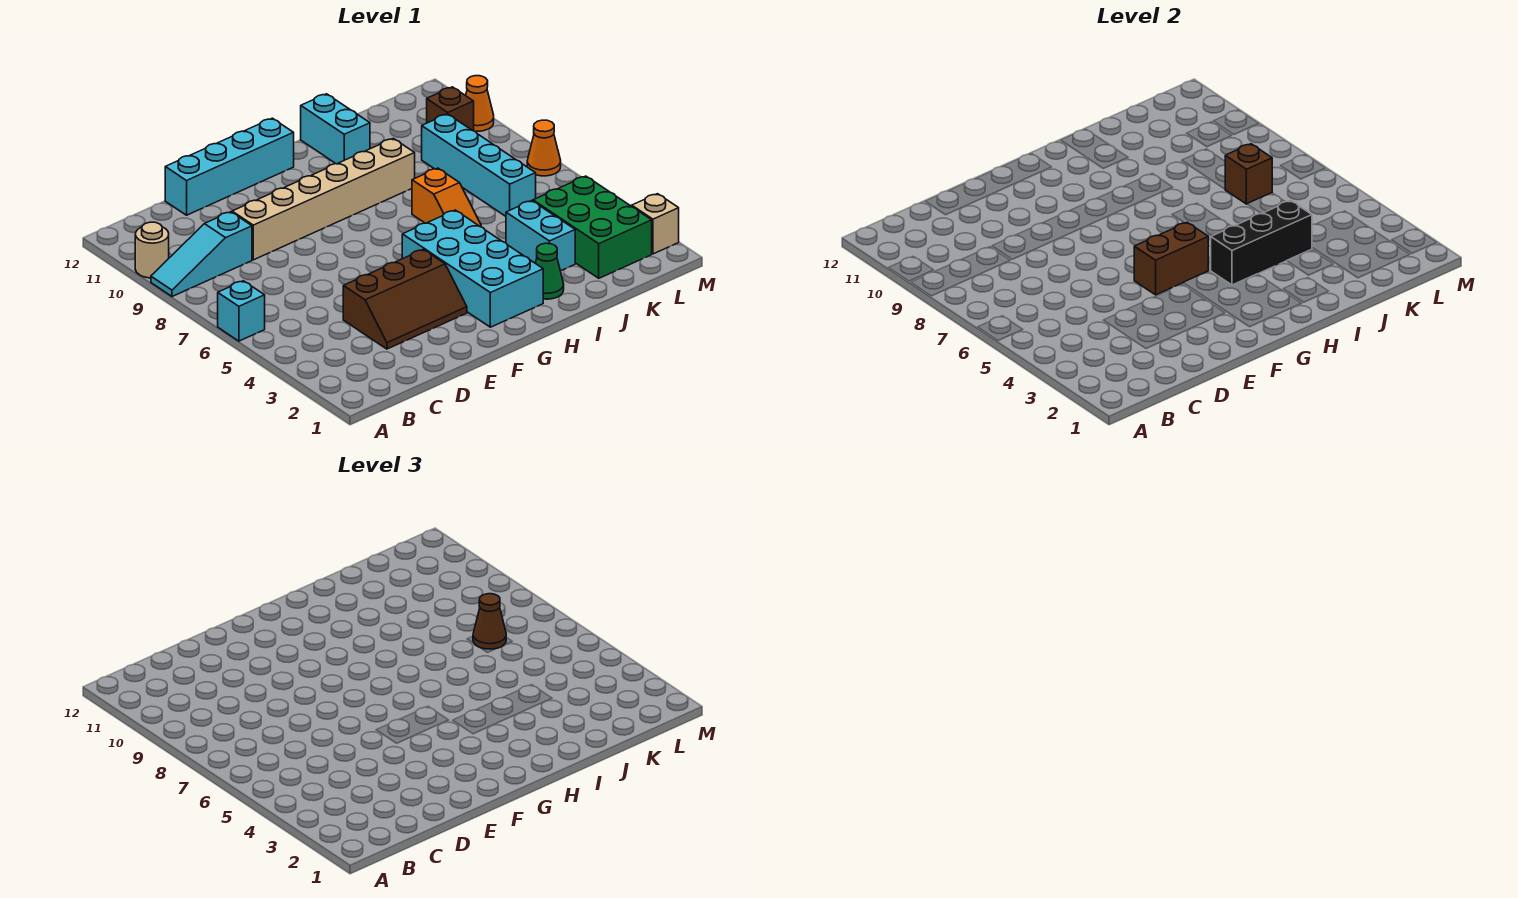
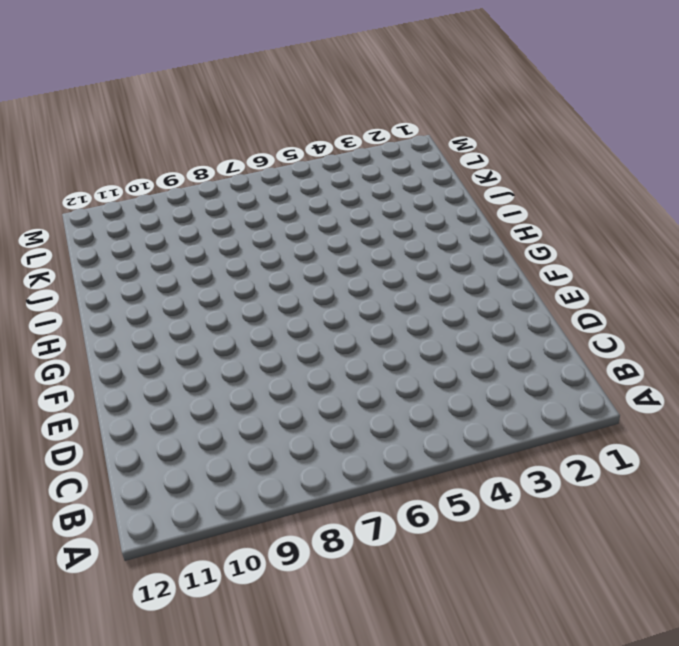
none -> cyan 1x1 brick [218,281,265,341]
none -> cyan 1x3 slope [151,212,252,297]
none -> tan 1x1 round brick [135,222,169,278]

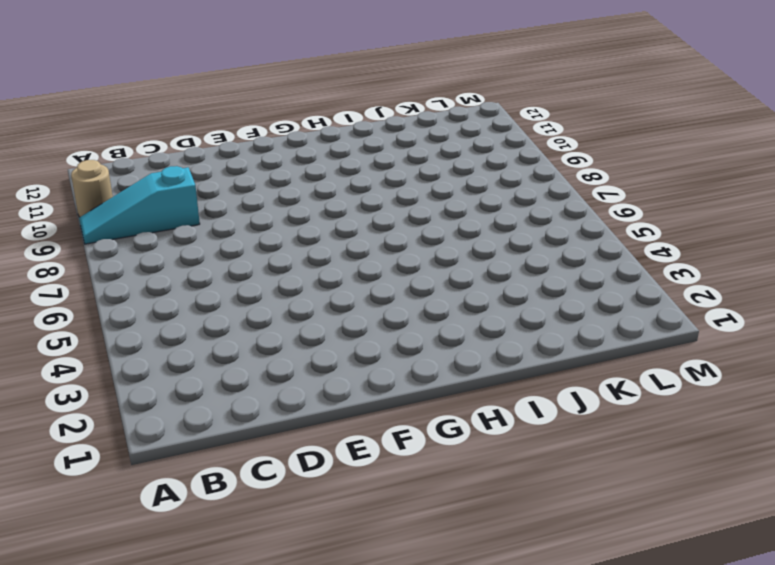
none -> cyan 1x1 brick [218,281,265,341]
none -> brown 2x3 slope [343,249,467,349]
none -> tan 1x6 brick [232,138,415,260]

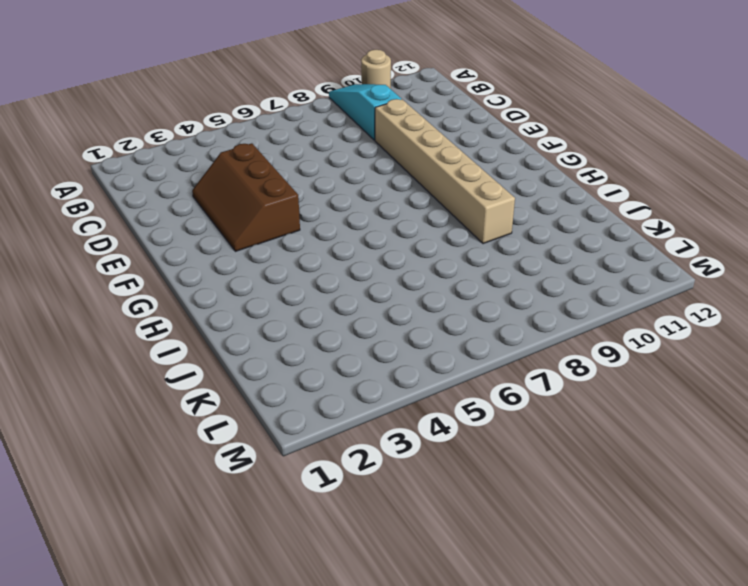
none -> cyan 1x1 brick [218,281,265,341]
none -> cyan 1x4 brick [165,118,294,215]
none -> cyan 2x4 brick [402,210,543,327]

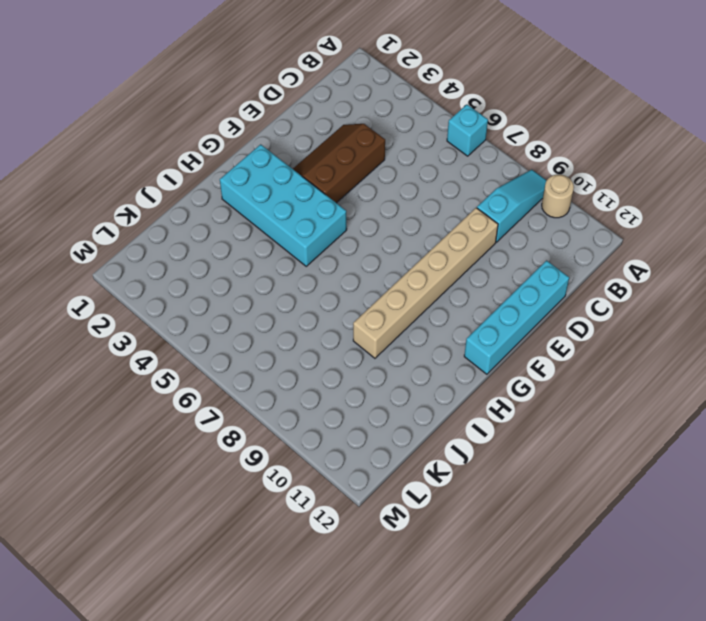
none -> green 1x1 cone [535,243,564,299]
none -> orange 1x2 slope [412,168,481,227]
none -> cyan 1x2 brick [301,94,370,164]

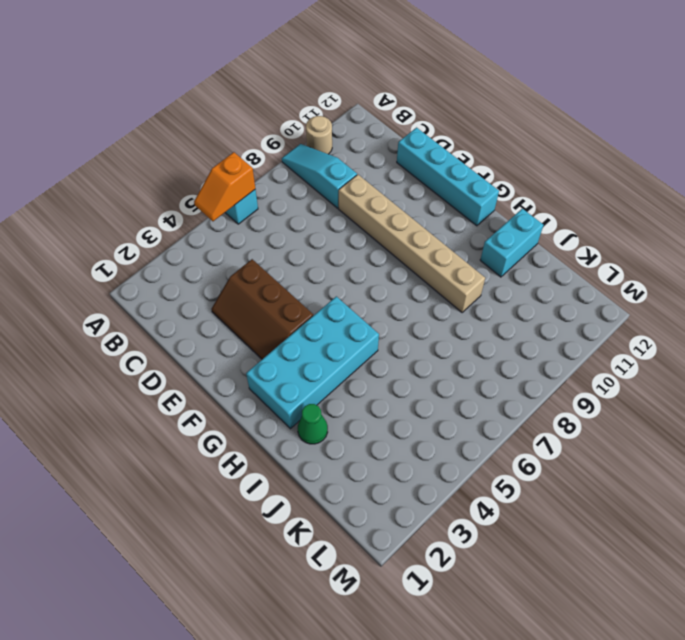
orange 1x2 slope [194,152,255,221] -> orange 1x2 slope moved to [412,168,481,227]
none -> cyan 1x2 brick [506,201,575,271]
none -> green 2x3 brick [533,176,652,278]
none -> cyan 1x4 brick [422,114,536,216]

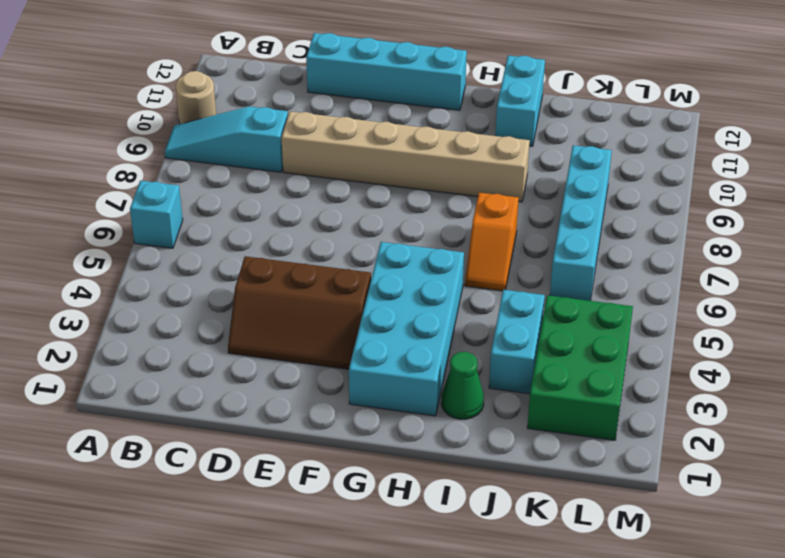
none -> brown 1x1 brick [427,87,474,131]
none -> tan 1x1 brick [632,194,679,254]
none -> orange 1x1 cone [527,120,561,176]

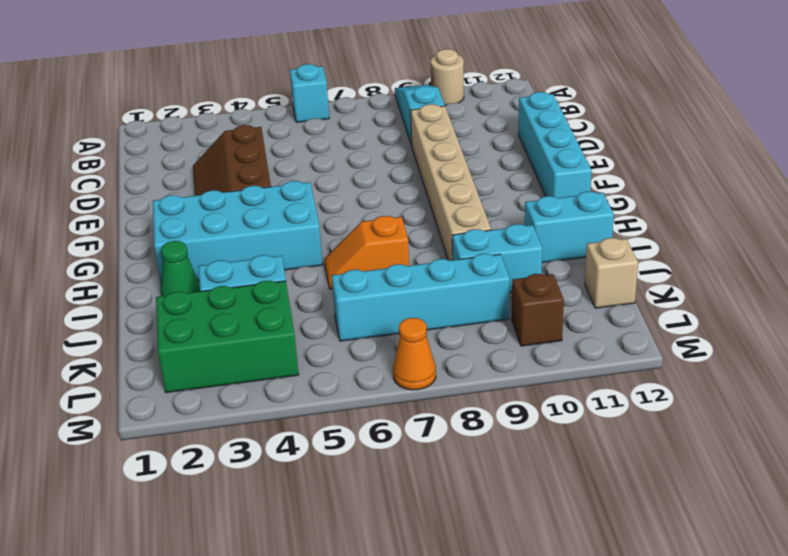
cyan 1x2 brick [452,224,542,292] -> none
tan 1x1 brick [585,238,638,308] -> tan 1x1 brick moved to [632,194,679,254]
none -> orange 1x1 cone [466,76,494,131]
none -> brown 1x2 brick [1134,222,1208,295]
none -> black 1x3 brick [1211,201,1312,285]

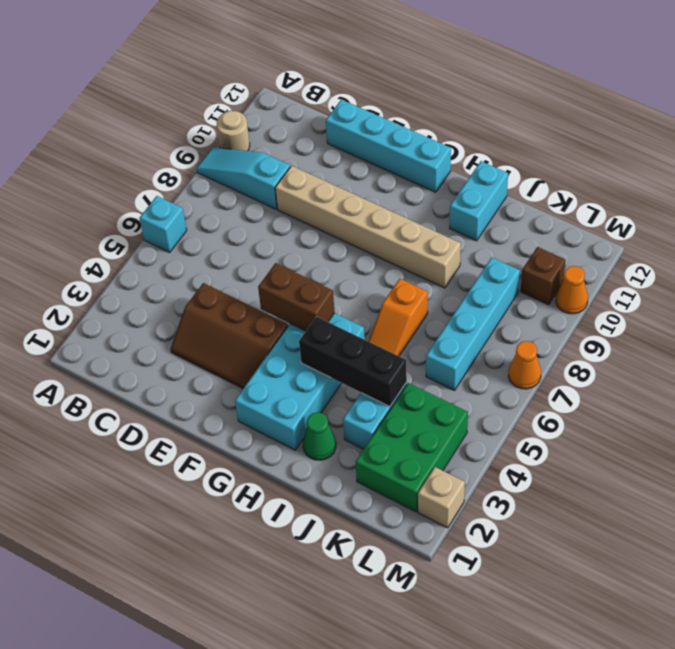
none -> brown 1x1 brick [1225,144,1272,204]
none -> brown 1x1 cone [473,594,506,649]

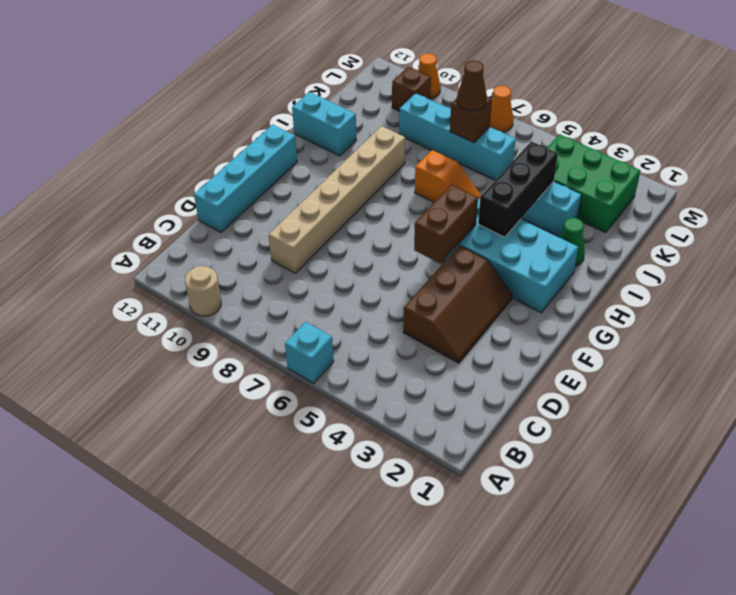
none -> cyan 1x3 slope [151,212,252,297]
none -> tan 1x1 brick [632,194,679,254]

